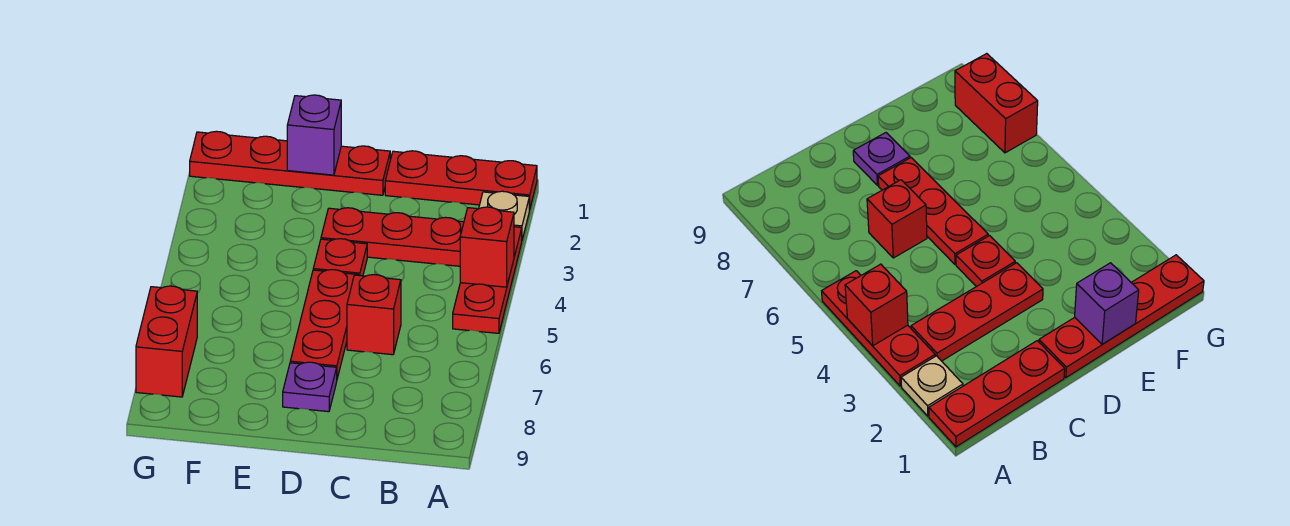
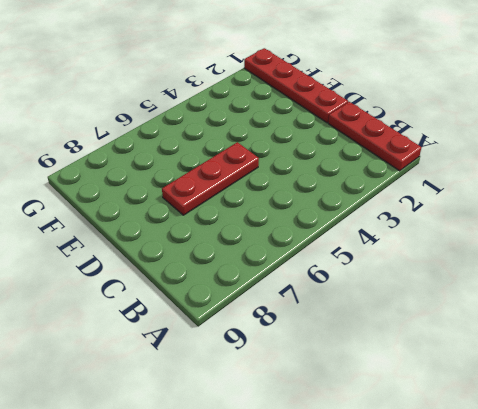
none -> tan 1x1 plate [479,191,529,239]
none -> red 1x3 plate [453,227,522,333]
none -> red 1x3 plate [321,208,464,266]

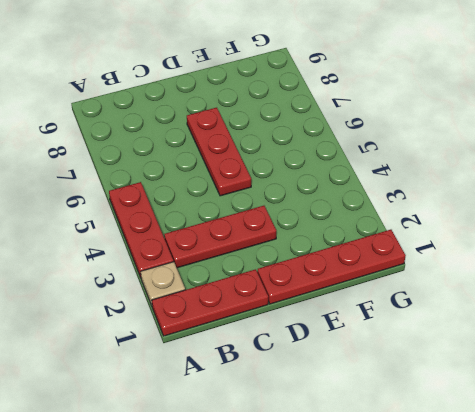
none -> red 1x1 brick [347,275,401,355]
none -> red 1x1 plate [313,239,367,276]
none -> purple 1x1 plate [283,362,337,412]

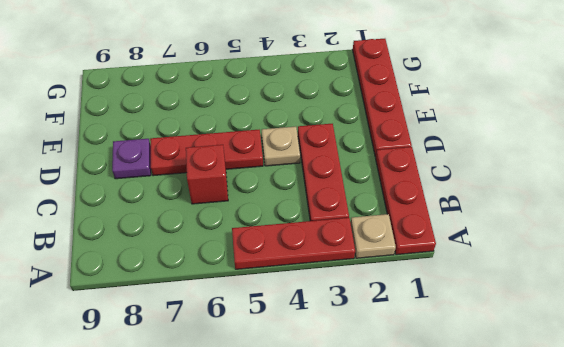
tan 1x1 plate [262,127,300,166] -> red 1x1 plate [313,239,367,276]
none -> red 1x2 brick [136,286,197,397]
none -> red 1x1 brick [460,207,514,287]
none -> purple 1x1 brick [287,95,341,175]

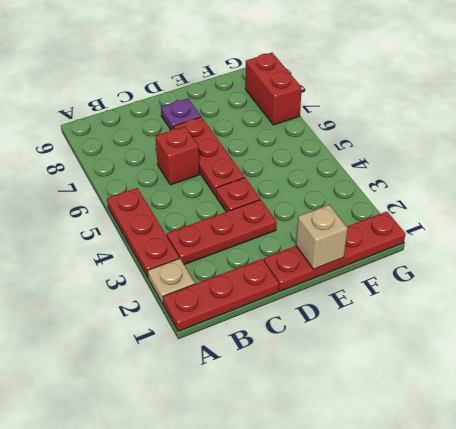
tan 1x1 brick [296,205,348,269] -> purple 1x1 brick [287,95,341,175]
none -> red 1x1 brick [460,207,514,287]

